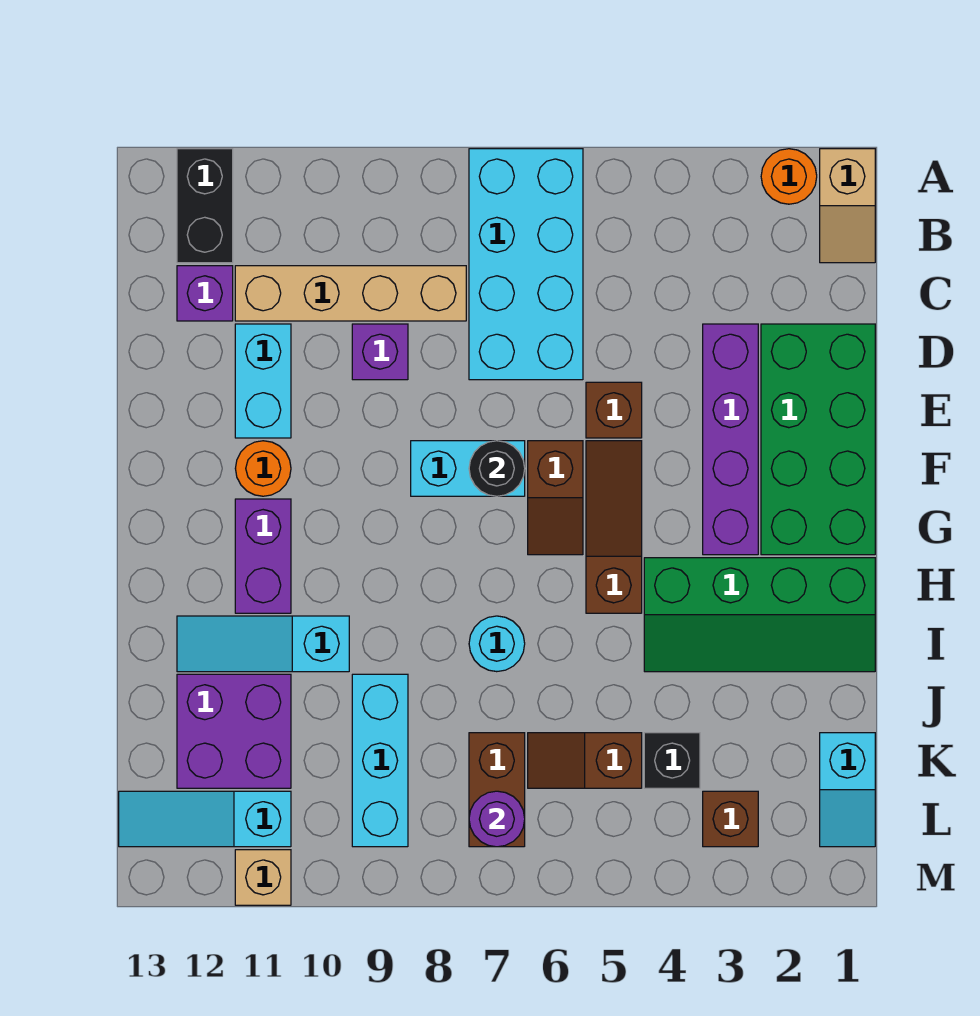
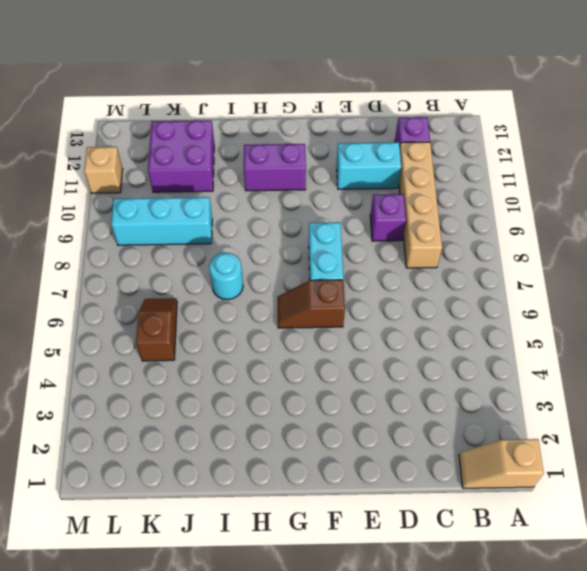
none -> orange 1x1 round brick [761,149,817,204]
none -> cyan 2x4 brick [469,149,583,380]
none -> black 1x2 brick [177,149,233,263]
none -> green 2x4 brick [761,324,875,555]

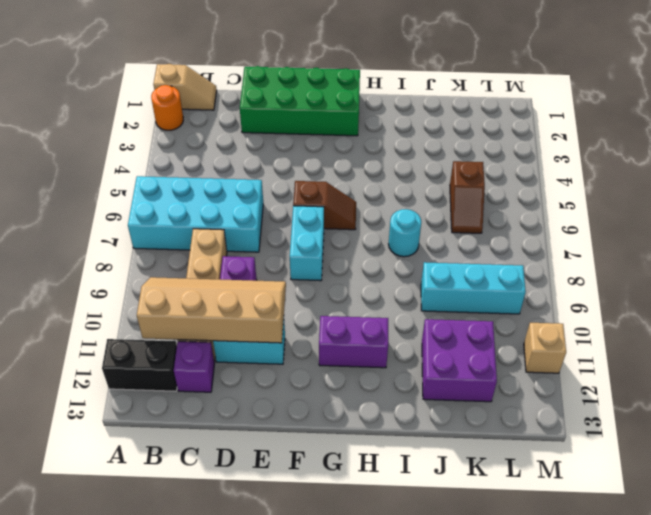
tan 2x4 slope [137,277,286,343] -> none
none -> purple 1x4 brick [703,324,758,555]
none -> brown 1x1 brick [586,382,642,438]
none -> brown 1x3 slope [586,441,642,613]
none -> orange 1x1 round brick [235,441,291,496]

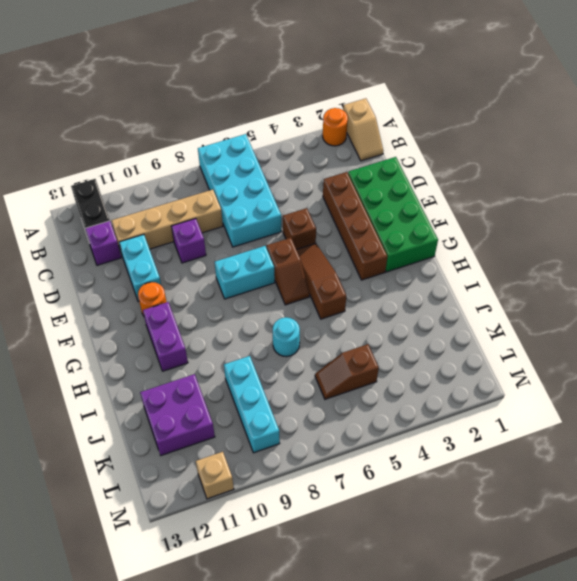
brown 1x4 brick [323,172,388,280] -> purple 1x4 brick [703,324,758,555]
none -> green 2x4 slope [644,558,875,672]
none -> cyan 1x3 slope [177,616,349,672]
none -> cyan 1x2 slope [820,733,875,847]
none -> black 1x1 brick [644,733,700,788]

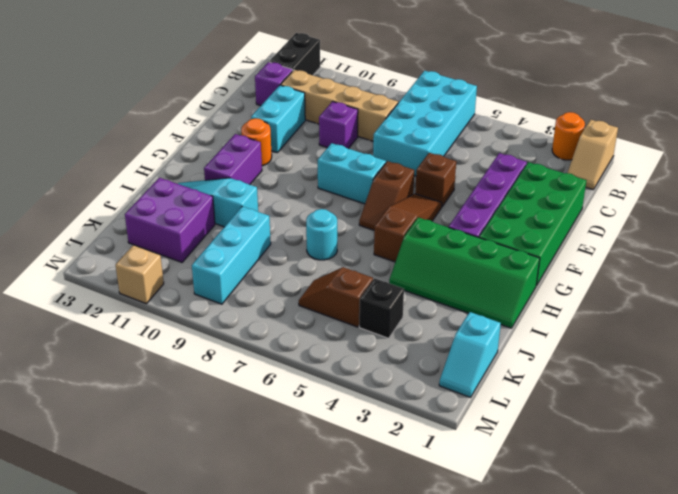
none -> brown 1x2 brick [469,733,525,847]
none -> brown 1x1 brick [703,791,758,847]
none -> cyan 1x3 slope [119,791,291,847]
none -> black 1x1 round brick [469,441,525,496]

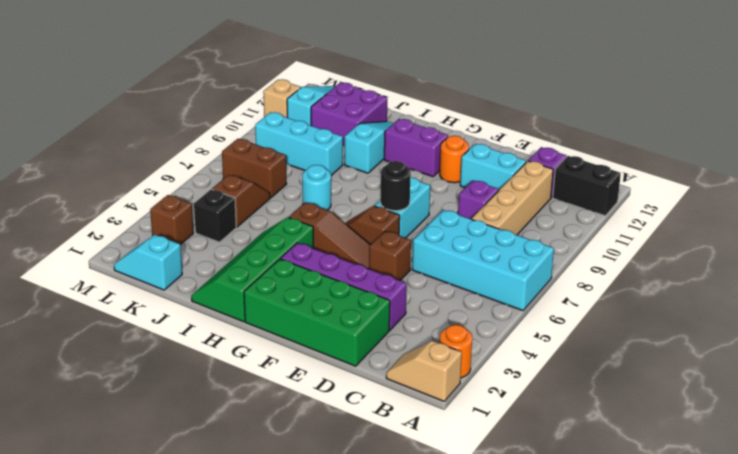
none -> purple 1x1 round brick [469,791,525,847]

